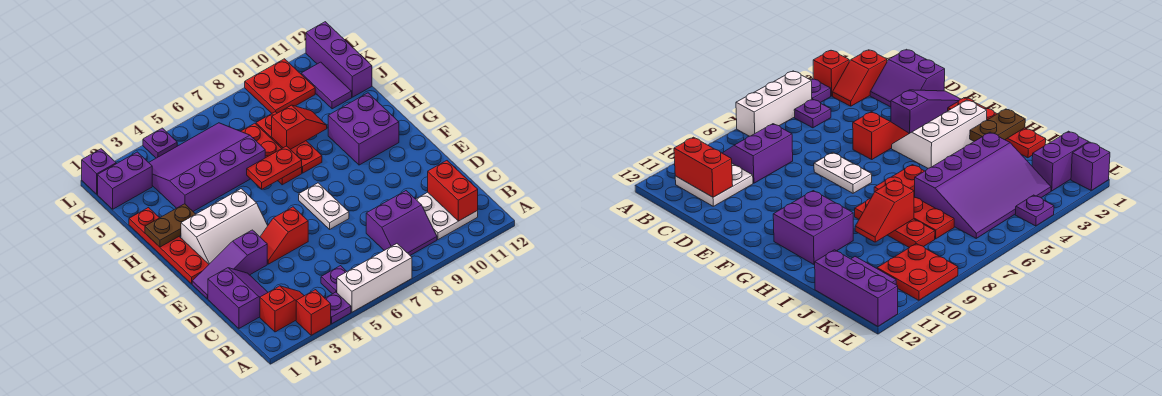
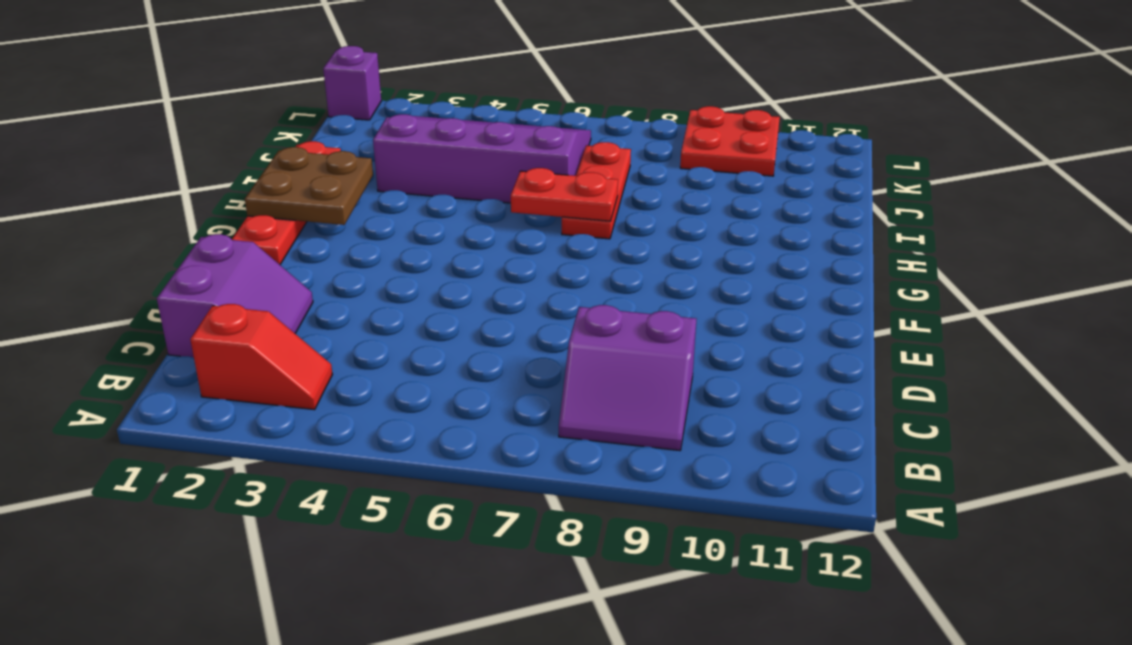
brown 2x2 plate [245,147,373,225] -> brown 1x2 plate [145,204,195,247]
none -> red 1x1 brick [296,290,331,335]
none -> purple 1x1 plate [325,292,351,324]
none -> white 1x3 brick [337,244,412,312]

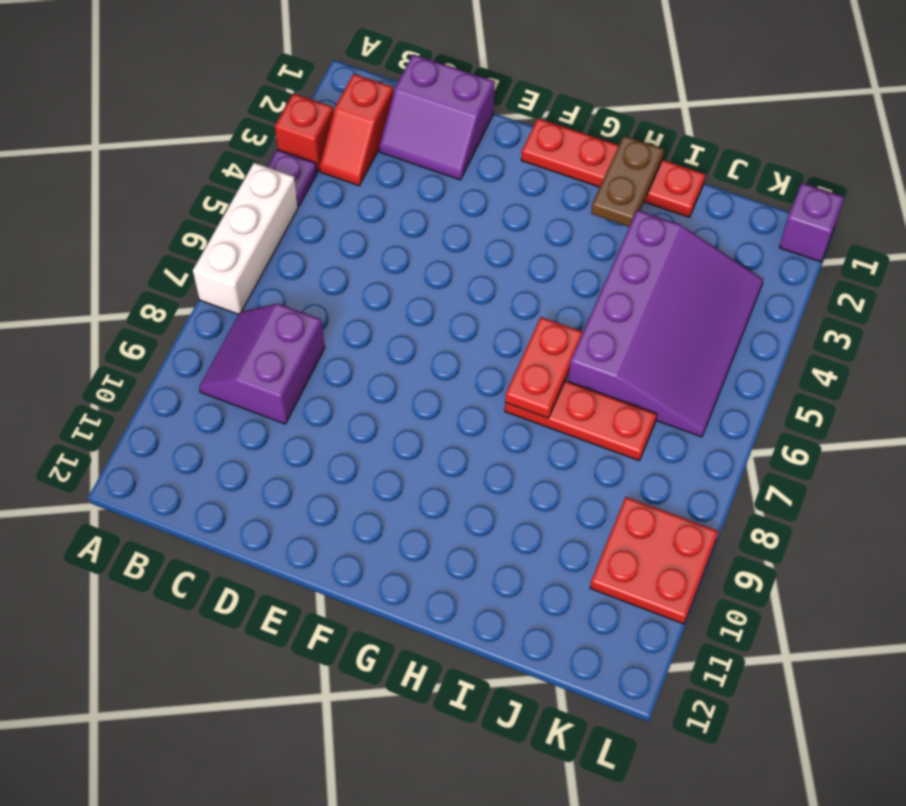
none -> purple 1x1 plate [321,266,347,294]
none -> white 2x2 plate [416,192,478,240]
none -> purple 1x3 slope [192,230,267,299]

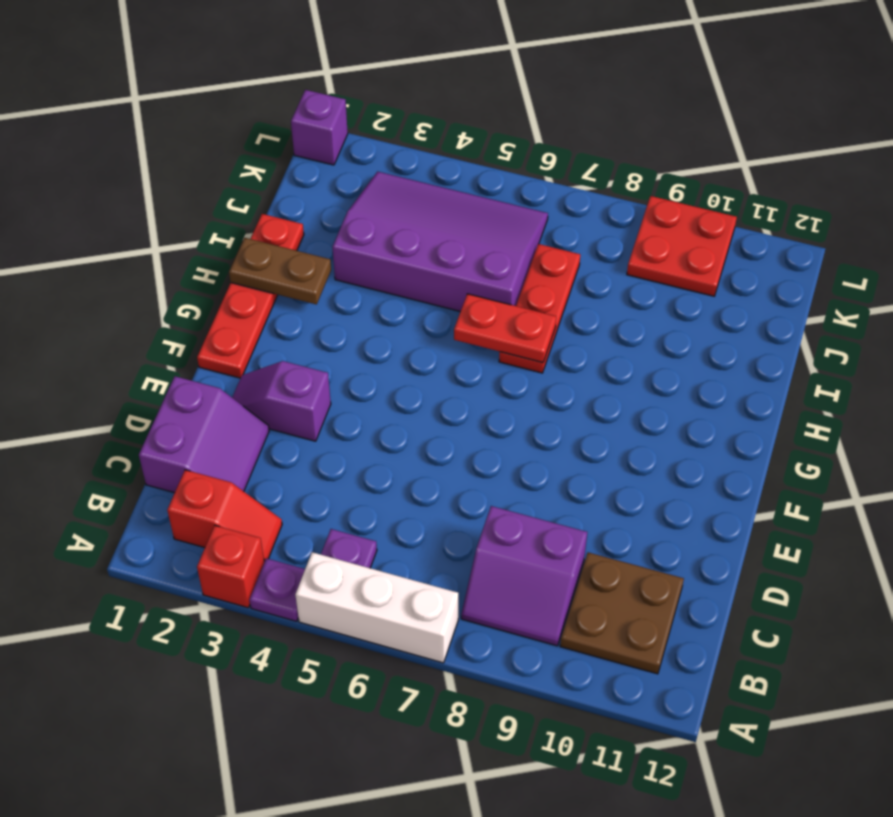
brown 2x2 plate [560,552,684,674] -> white 2x2 plate [416,192,478,240]
purple 1x2 slope [232,361,331,441] -> purple 1x3 slope [192,230,267,299]
none -> red 1x2 slope [260,207,308,264]
none -> white 1x2 plate [299,183,349,229]
none -> white 2x3 slope [181,189,268,264]

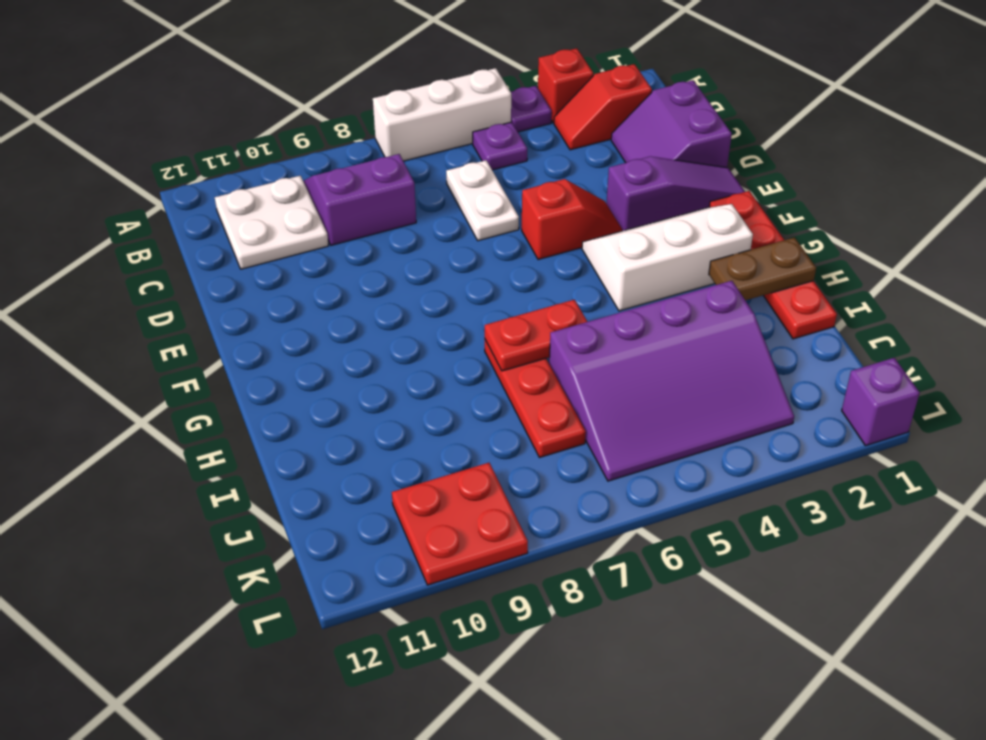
white 1x2 plate [446,160,519,241] -> white 1x2 plate moved to [299,183,349,229]
none -> purple 2x2 brick [328,93,399,165]
none -> red 1x3 plate [256,112,322,173]
none -> purple 1x2 tile [301,62,352,109]

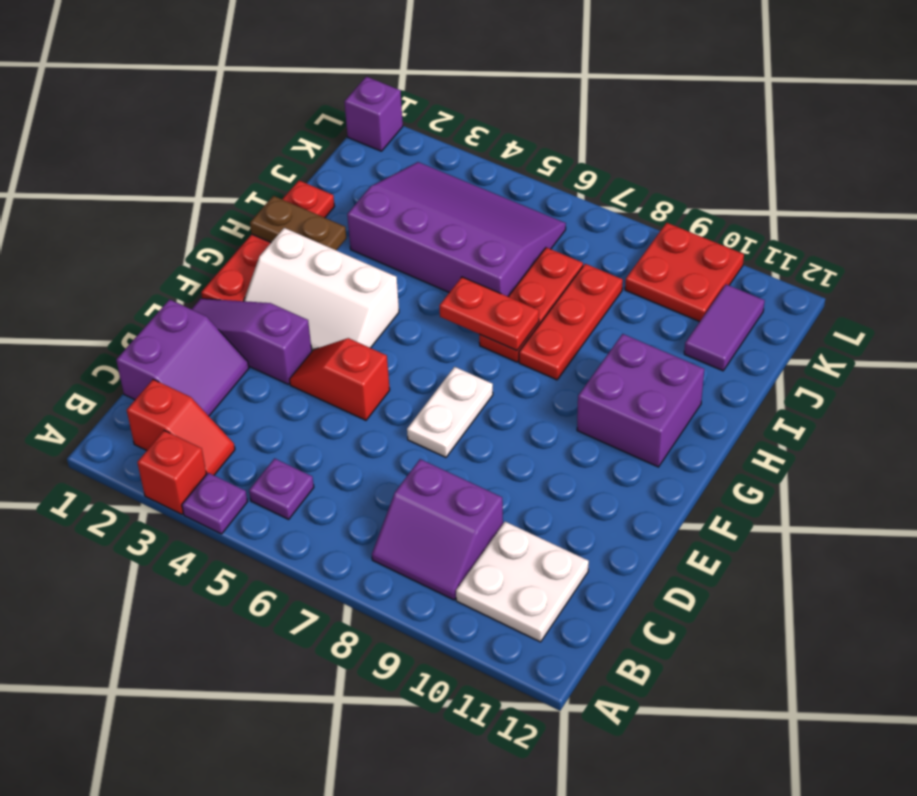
none -> white 1x3 brick [337,244,412,312]
none -> purple 1x3 brick [306,22,372,97]
none -> purple 1x2 brick [98,152,152,209]

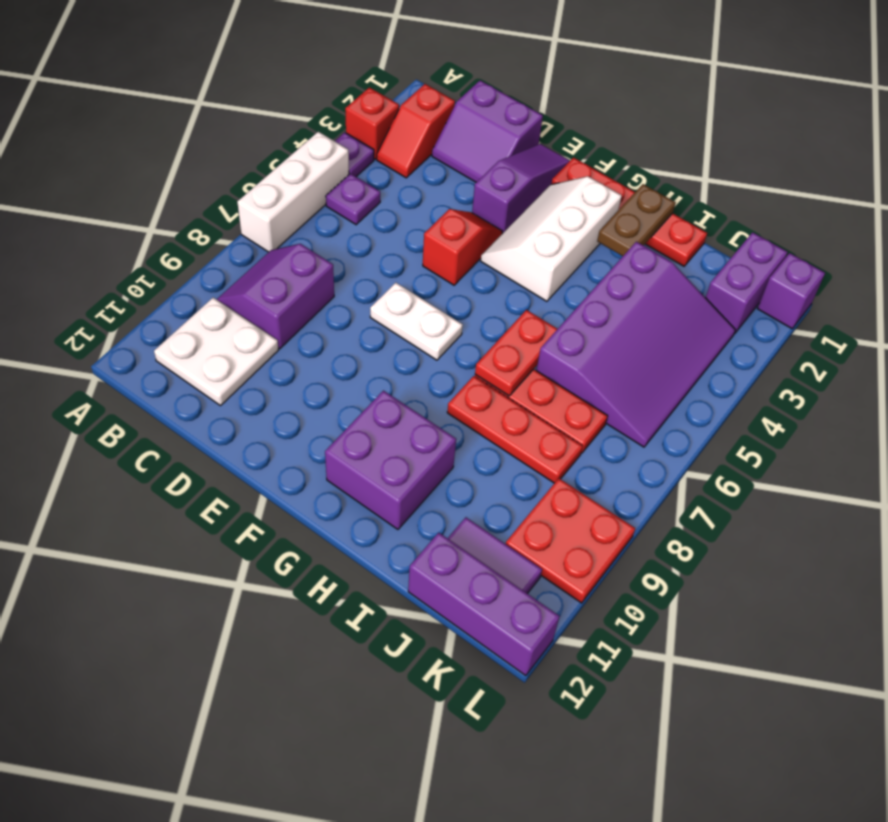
none -> purple 1x1 plate [143,128,177,158]
none -> red 1x2 brick [428,161,478,221]
none -> red 1x2 slope [272,105,327,149]

